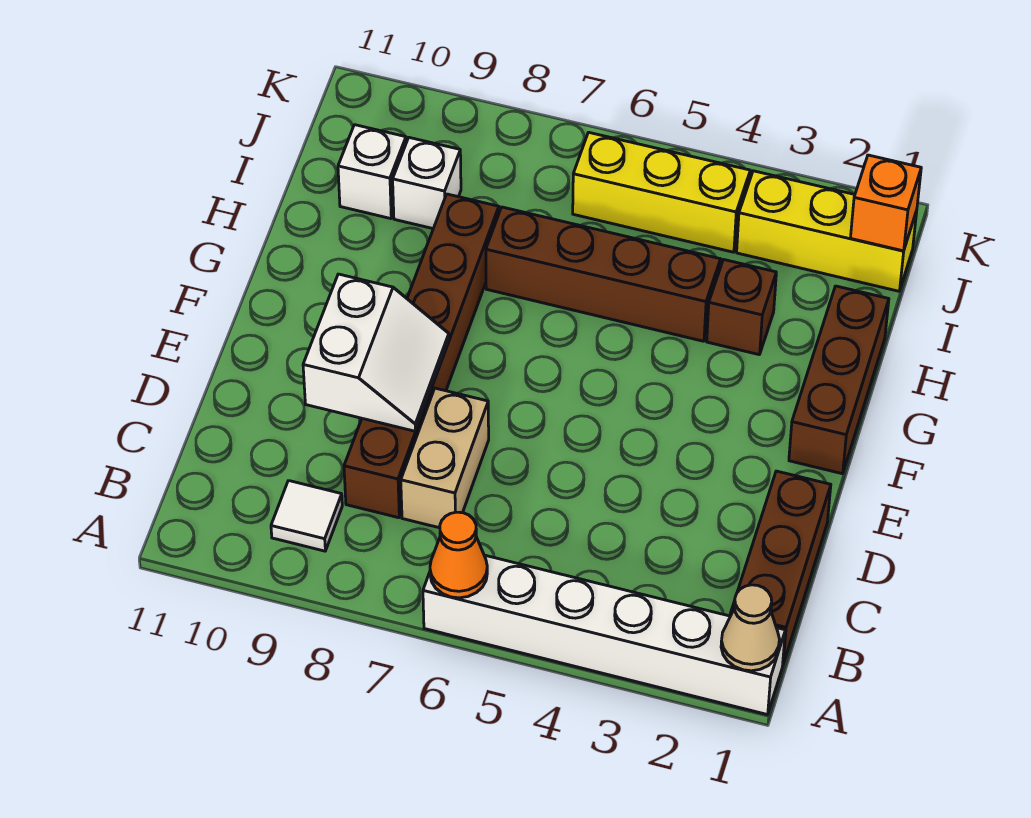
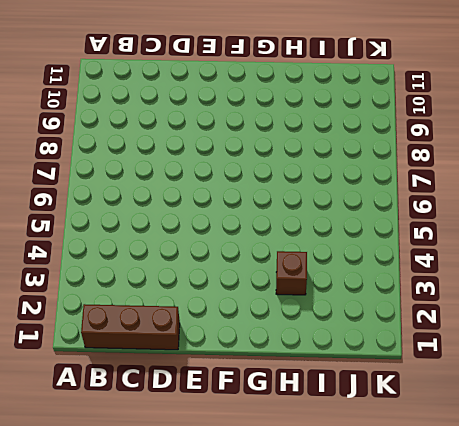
none -> white 1x6 brick [423,555,785,715]
none -> white 1x1 tile [271,481,342,551]
none -> tan 1x2 brick [401,388,489,528]

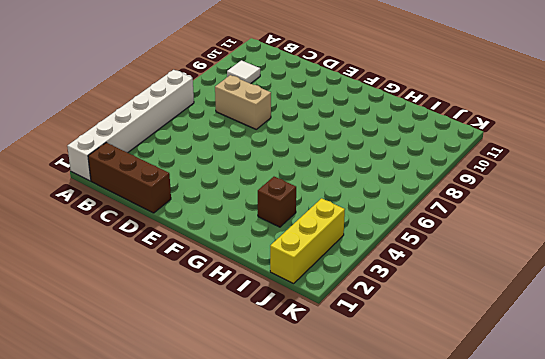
none -> brown 1x6 brick [344,194,499,518]
none -> brown 1x3 brick [789,286,889,474]
none -> brown 1x4 brick [486,207,721,341]

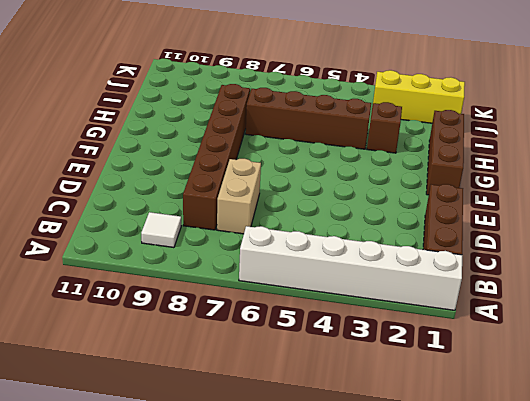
none -> white 1x1 brick [393,138,461,229]
none -> white 1x1 brick [338,125,406,219]
none -> yellow 1x3 brick [573,132,750,252]

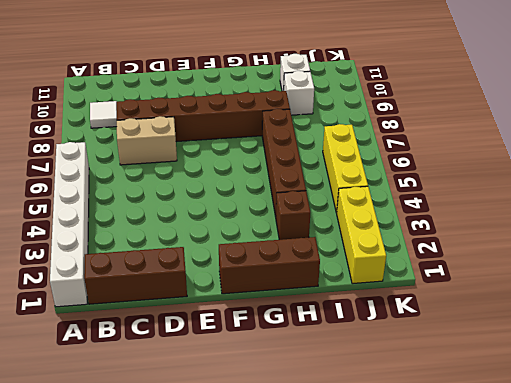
none -> tan 1x1 cone [721,585,779,671]
none -> orange 1x1 cone [430,512,487,598]
none -> white 2x2 slope [303,274,449,431]

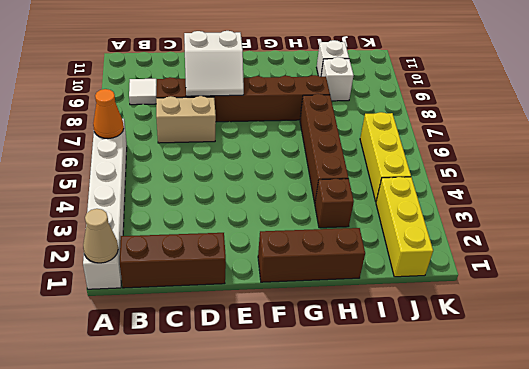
none -> orange 1x1 brick [851,155,921,251]

